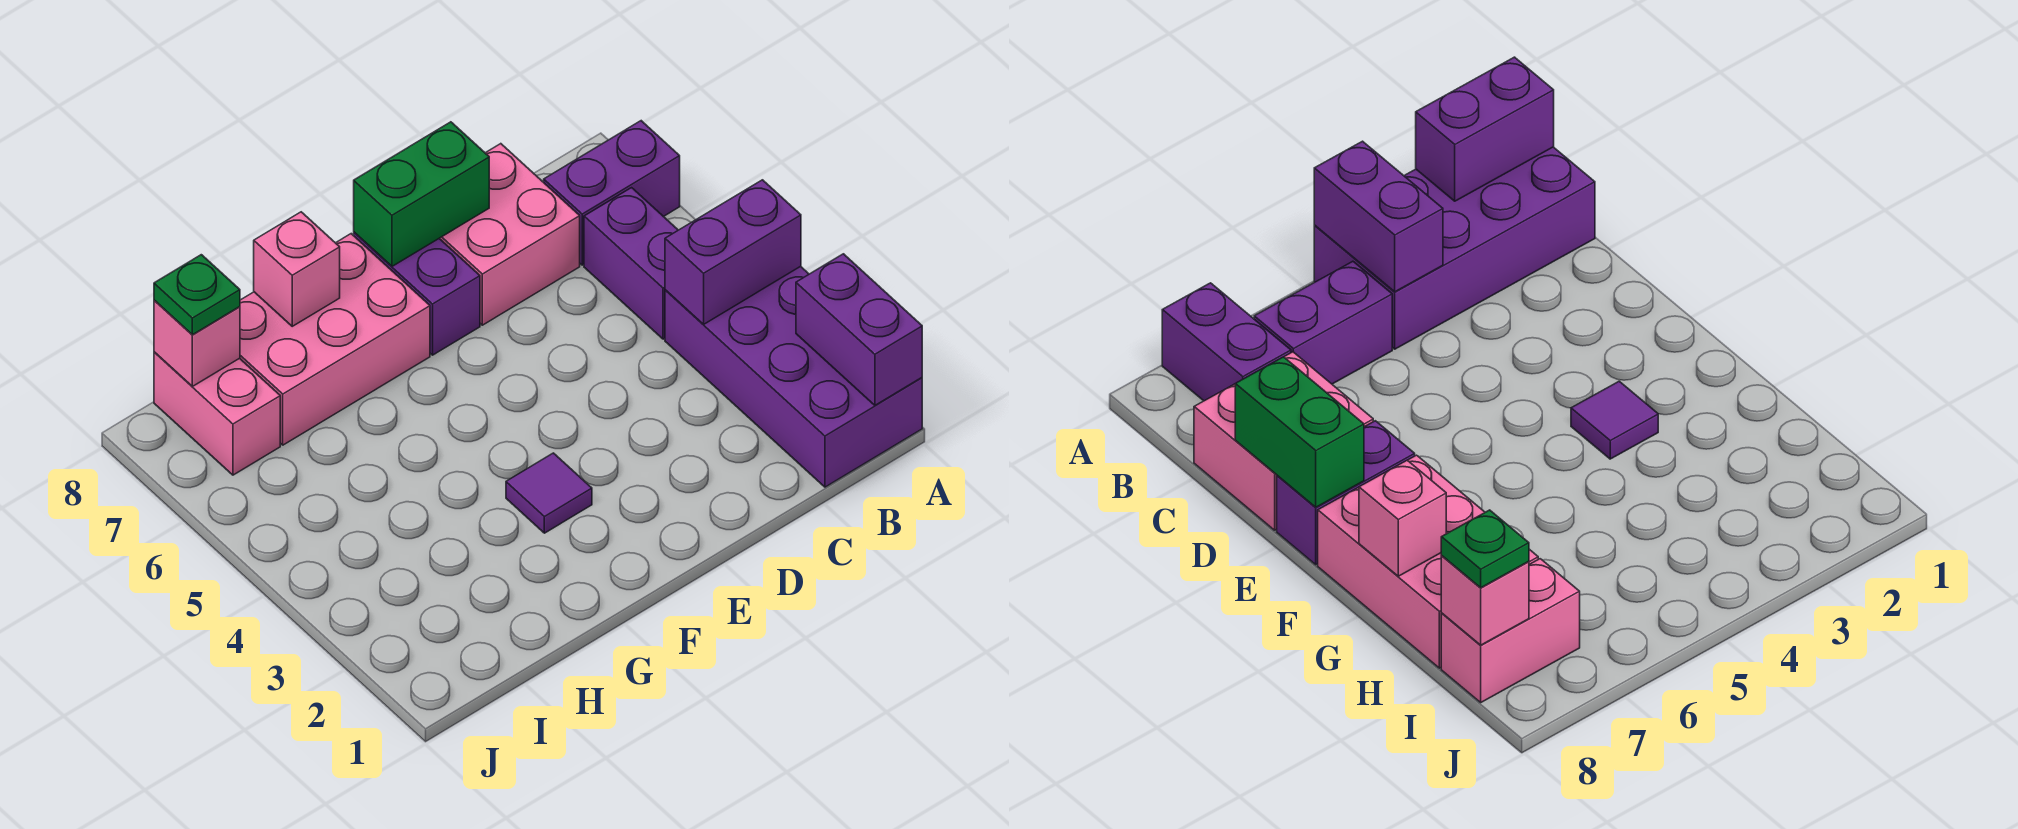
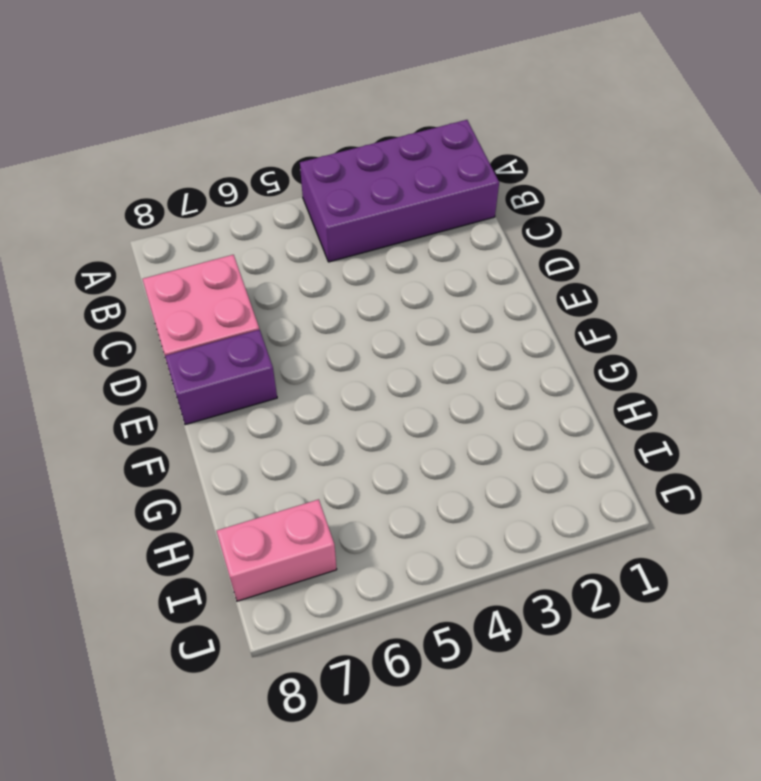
none -> purple 1x2 brick [544,121,680,265]
none -> purple 1x2 brick [584,188,678,339]
none -> purple 1x1 tile [506,453,592,533]

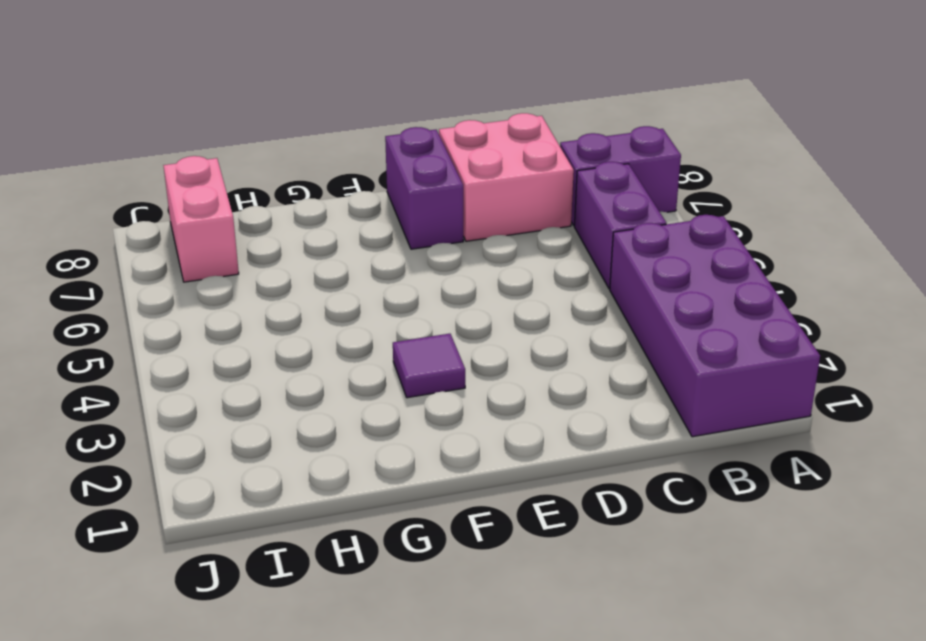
none -> pink 2x3 brick [240,234,430,445]
none -> purple 1x2 brick [796,254,922,405]
none -> purple 1x2 brick [665,180,801,325]

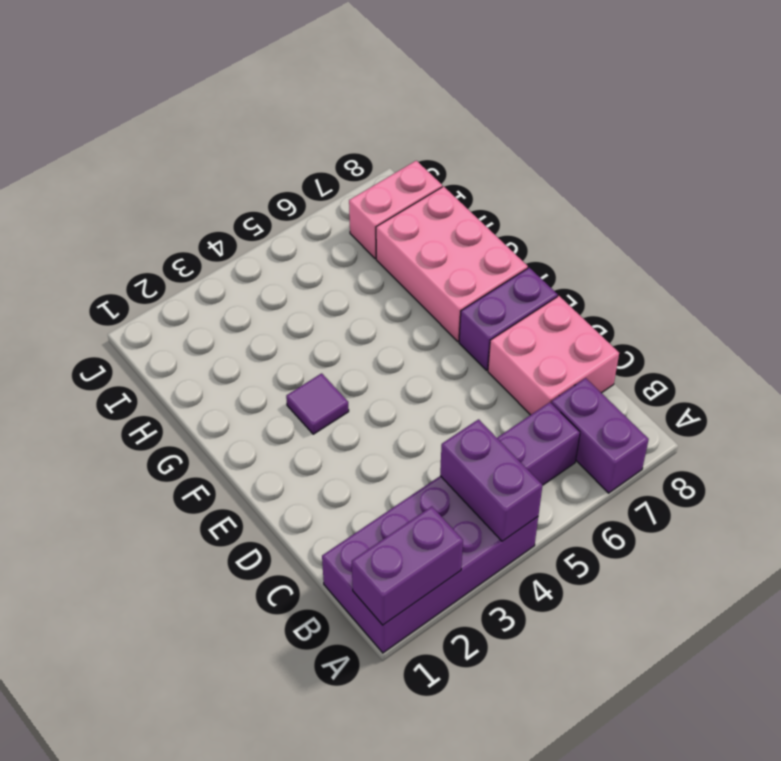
none -> green 1x2 brick [354,122,489,266]
none -> pink 1x1 brick [254,212,340,326]
none -> pink 1x1 brick [154,300,240,386]

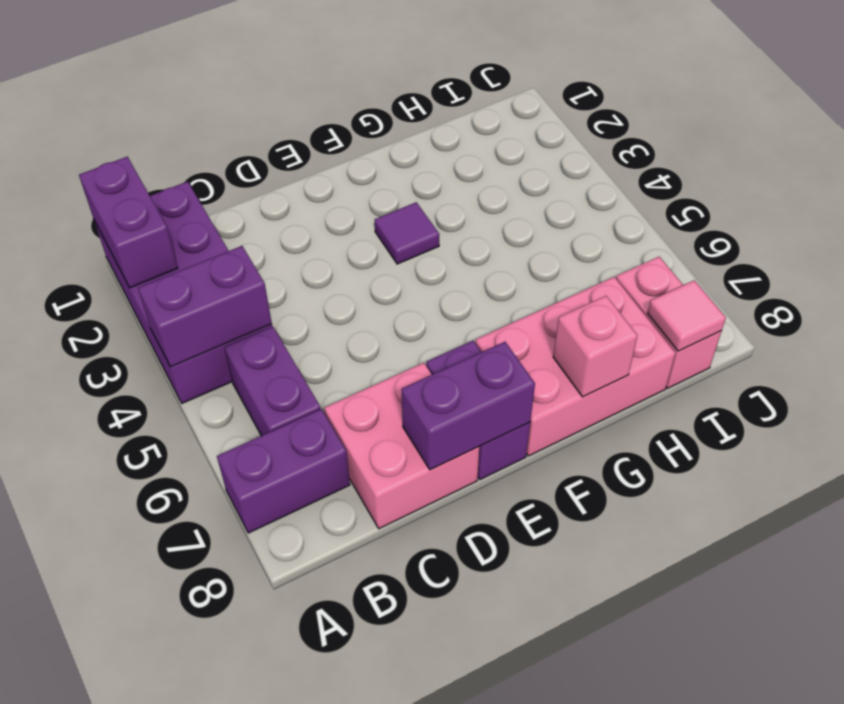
purple 1x2 brick [402,342,535,470] -> green 1x2 brick [354,122,489,266]
pink 1x1 tile [647,280,726,351] -> pink 1x1 brick [154,300,240,386]
none -> green 1x1 plate [154,255,240,335]

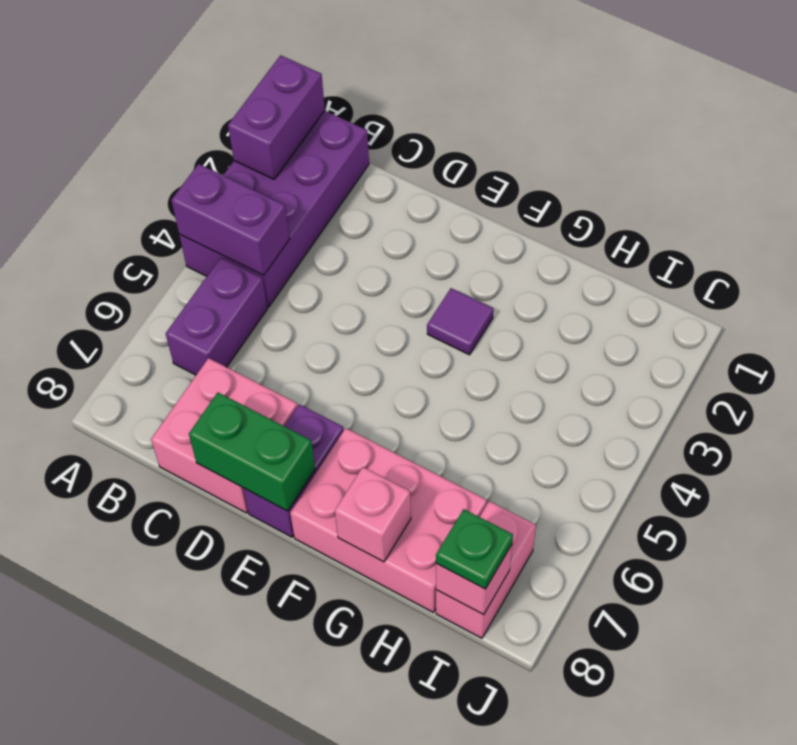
none -> purple 1x2 brick [544,121,680,265]

